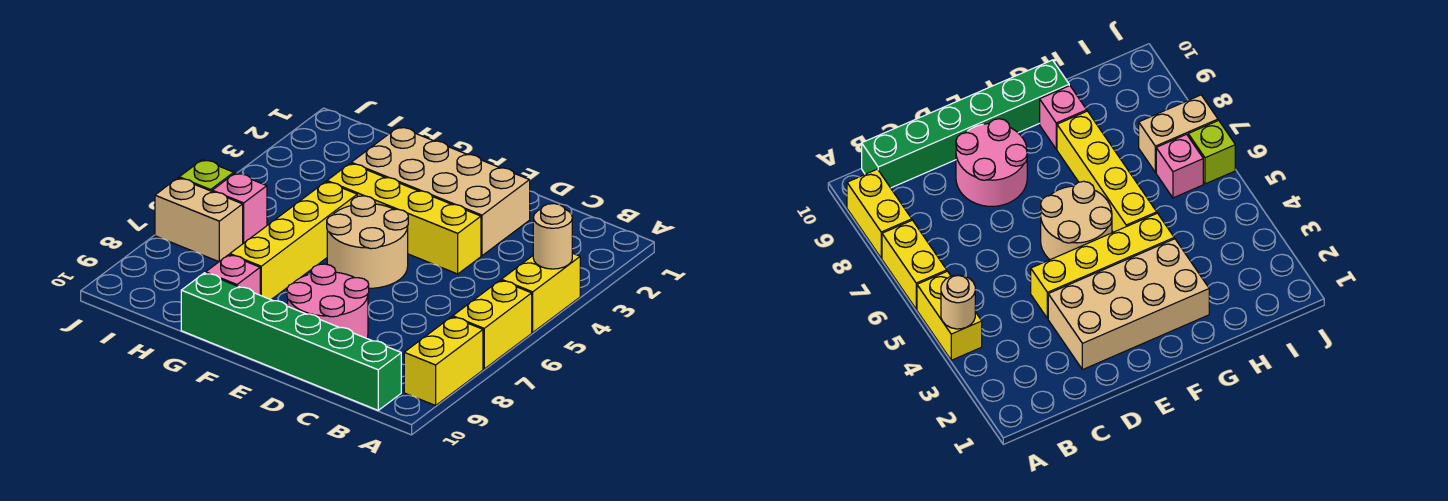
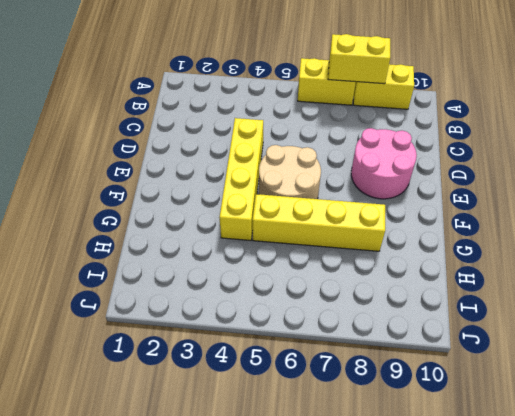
yellow 1x2 brick [328,34,390,84] -> yellow 1x2 brick moved to [501,253,580,332]
none -> green 1x6 brick [181,273,401,410]
none -> tan 2x4 brick [351,127,530,256]
none -> pink 1x1 brick [206,255,260,295]

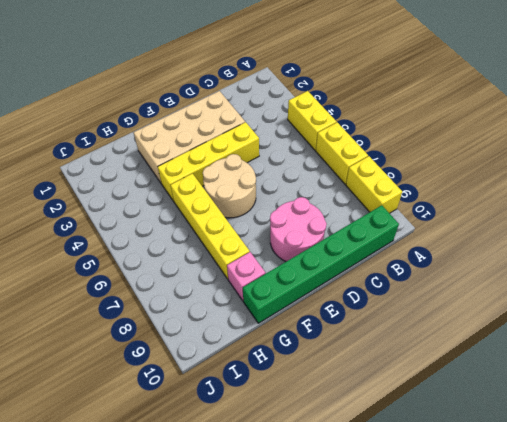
none -> pink 1x1 brick [212,173,267,243]
none -> tan 1x2 brick [155,178,243,262]
none -> lime 1x1 brick [179,160,234,191]

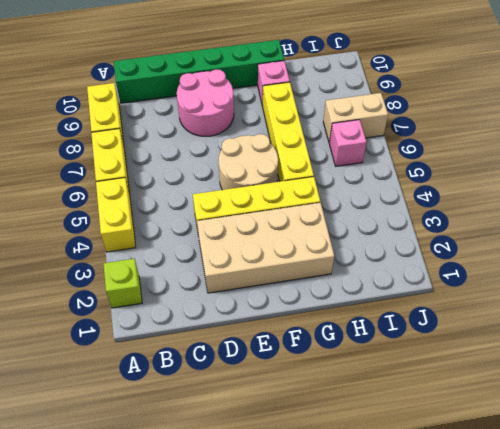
lime 1x1 brick [103,259,142,308] -> lime 1x1 brick moved to [179,160,234,191]
none -> tan 1x1 round brick [533,204,572,269]

